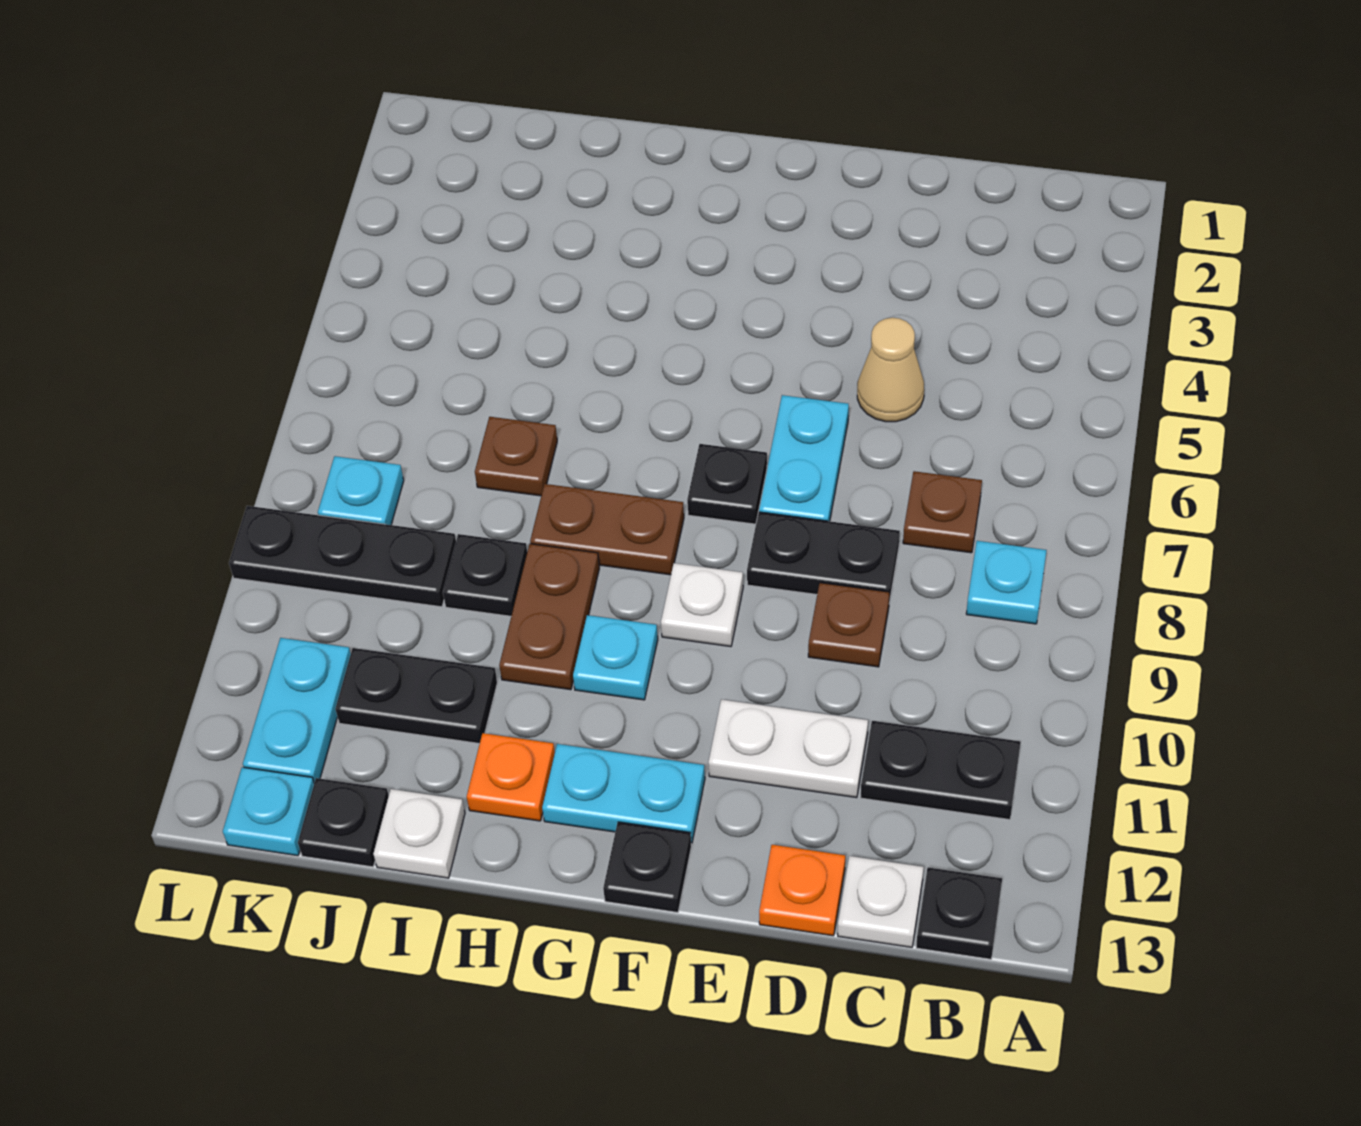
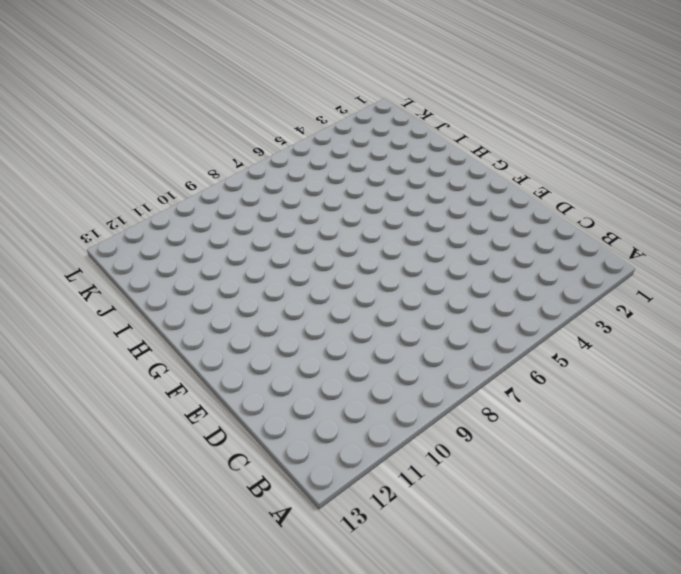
none -> cyan 1x1 plate [966,541,1047,624]
none -> black 1x2 plate [861,721,1021,820]
none -> black 1x1 plate [916,867,1002,959]

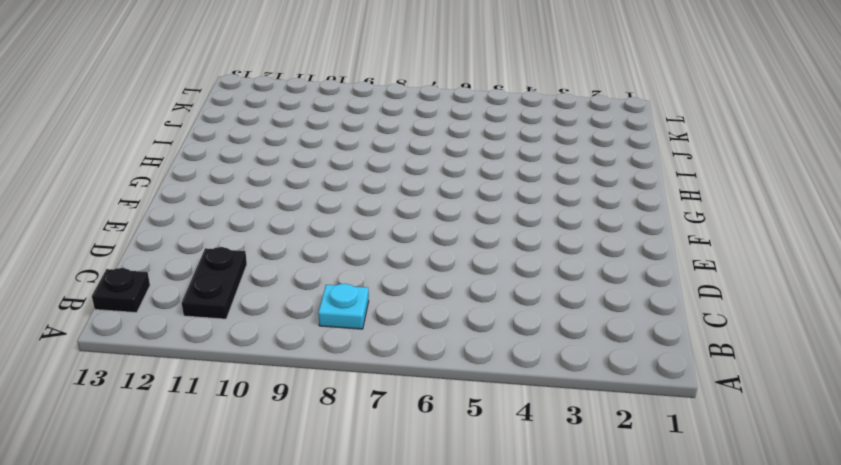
none -> brown 1x1 plate [903,471,982,553]
none -> white 1x1 plate [838,856,924,947]
none -> tan 1x1 cone [857,318,924,422]

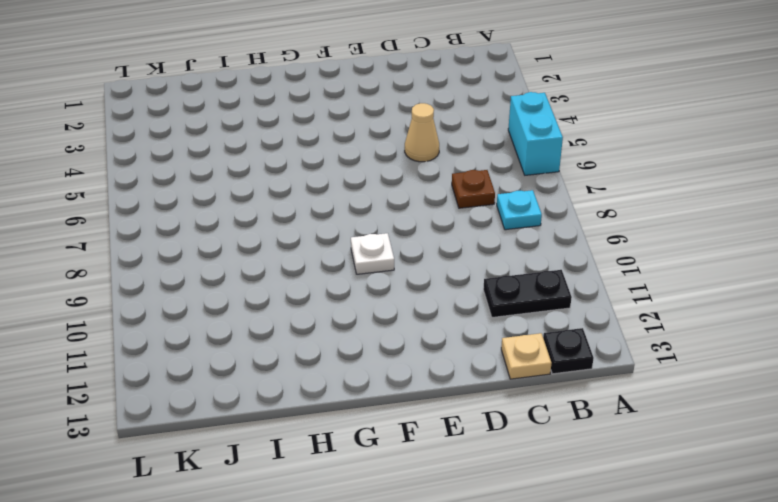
cyan 1x2 brick [508,92,563,175] -> none
tan 1x1 plate [501,333,552,379] -> white 1x1 plate [838,856,924,947]
none -> black 1x2 plate [747,512,900,603]
none -> brown 1x1 plate [808,583,890,667]
none -> white 1x2 plate [708,699,868,798]

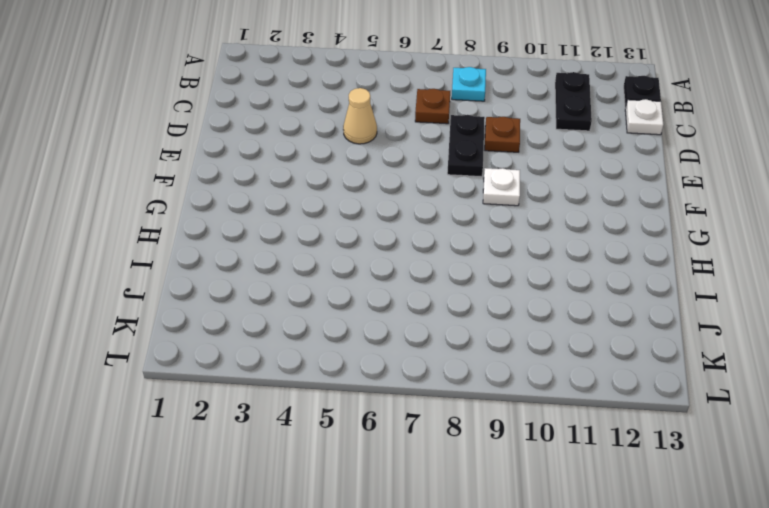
none -> white 1x2 plate [708,699,868,798]
none -> orange 1x1 plate [759,845,845,936]
none -> cyan 1x2 plate [759,395,849,521]

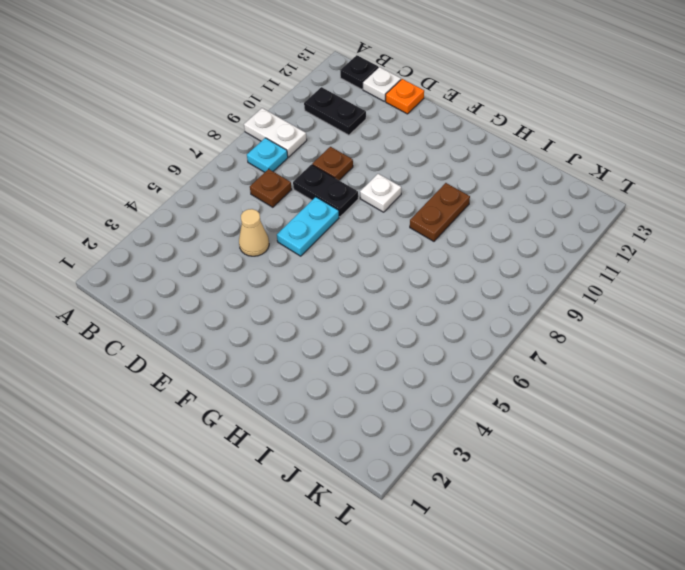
white 1x2 plate [244,108,307,157] -> white 1x2 plate moved to [708,699,868,798]
none -> black 1x1 plate [687,444,767,524]
none -> cyan 1x2 plate [542,744,705,843]
none -> black 1x1 plate [603,822,691,912]

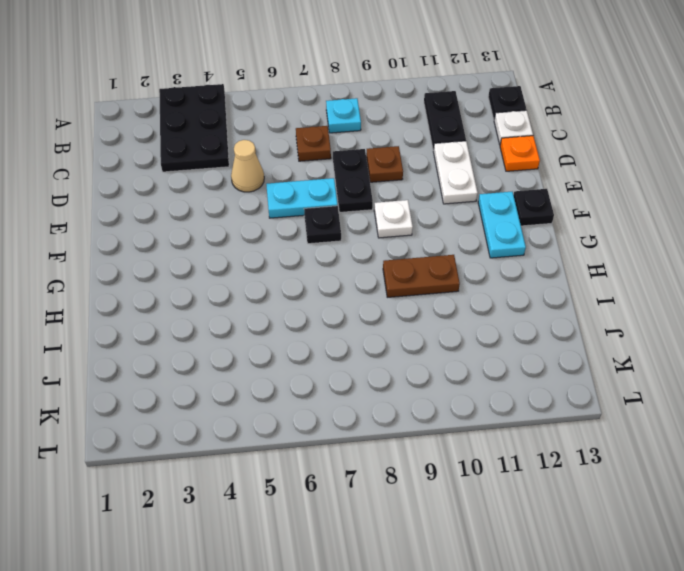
black 2x3 plate [159,84,229,172] -> none
none -> brown 1x2 plate [530,484,684,575]
none -> cyan 1x1 plate [573,615,658,700]
none -> orange 1x1 plate [467,733,555,821]

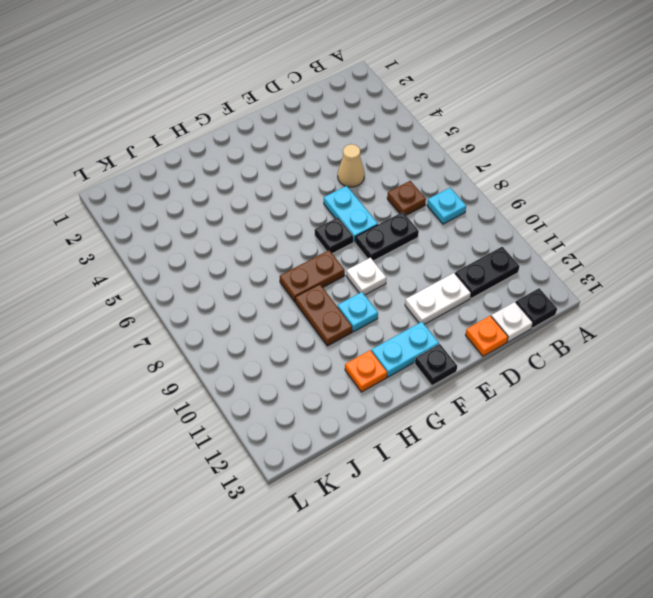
none -> brown 1x1 plate [808,583,890,667]
none -> brown 1x1 plate [475,417,557,496]
none -> black 1x1 plate [443,534,527,616]

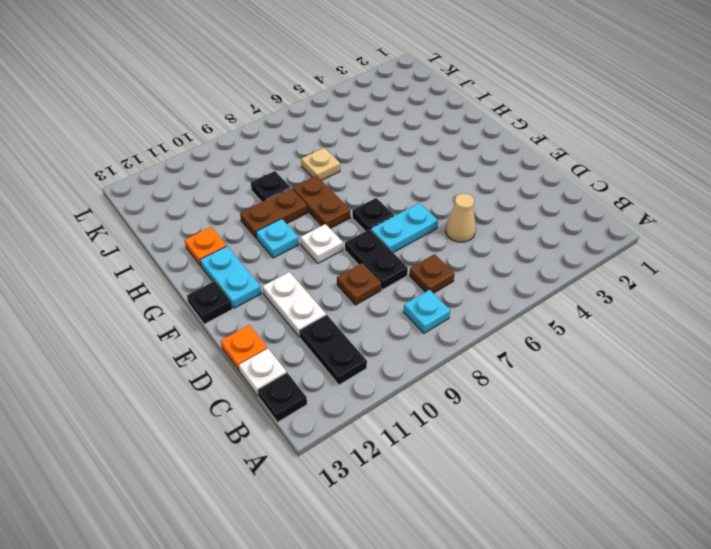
tan 1x1 plate [301,148,340,181] -> brown 1x1 plate [475,417,557,496]
none -> black 1x2 plate [335,648,497,744]
none -> white 1x1 plate [373,789,465,878]
none -> black 1x3 plate [229,506,456,607]

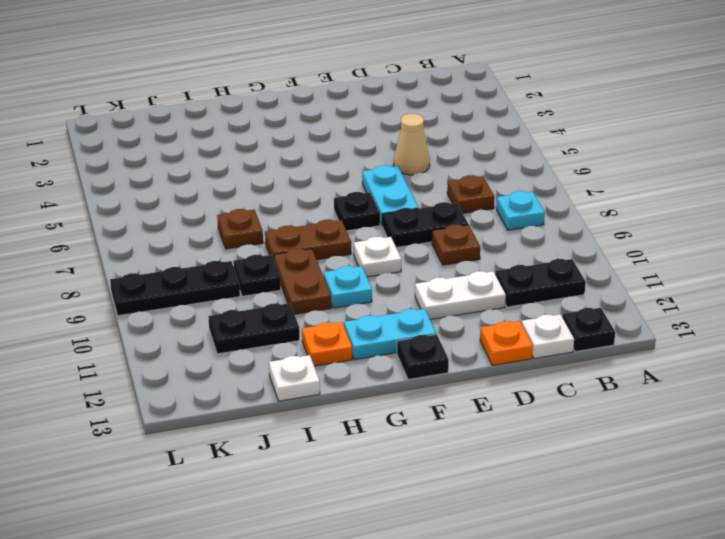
none -> black 1x1 plate [298,778,389,867]
none -> cyan 1x1 plate [318,456,404,525]
none -> cyan 1x2 plate [243,638,351,783]

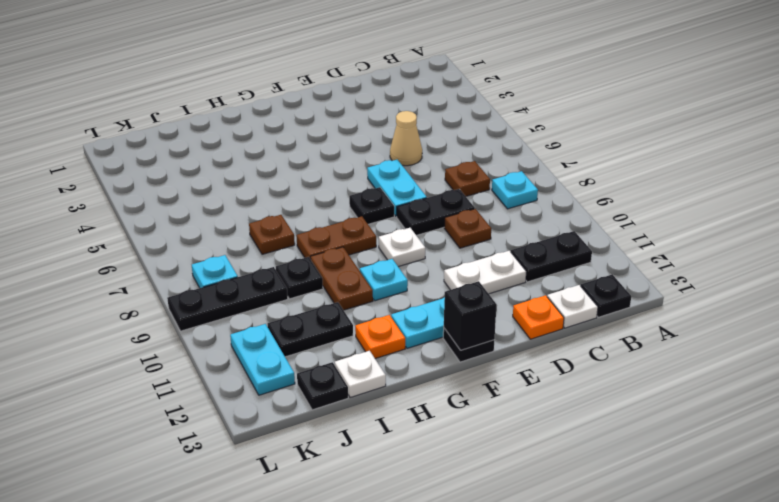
black 1x1 brick [444,281,497,350] -> none
none -> cyan 1x1 plate [223,767,314,856]

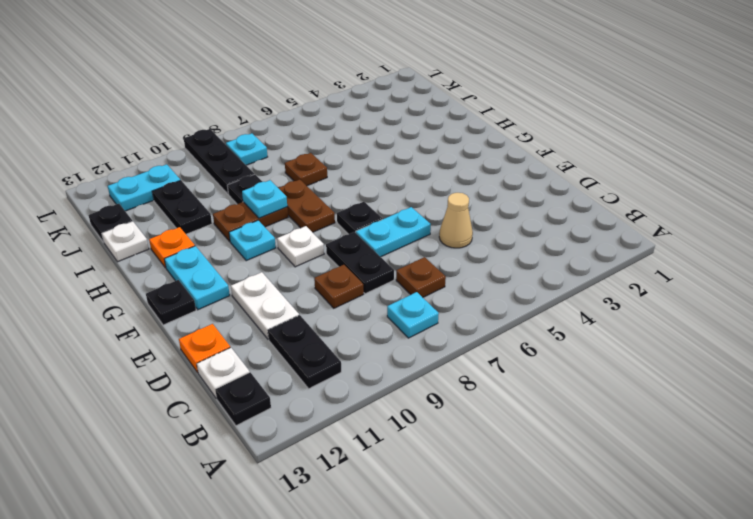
cyan 1x1 plate [242,180,287,218] -> cyan 1x1 plate moved to [223,767,314,856]

